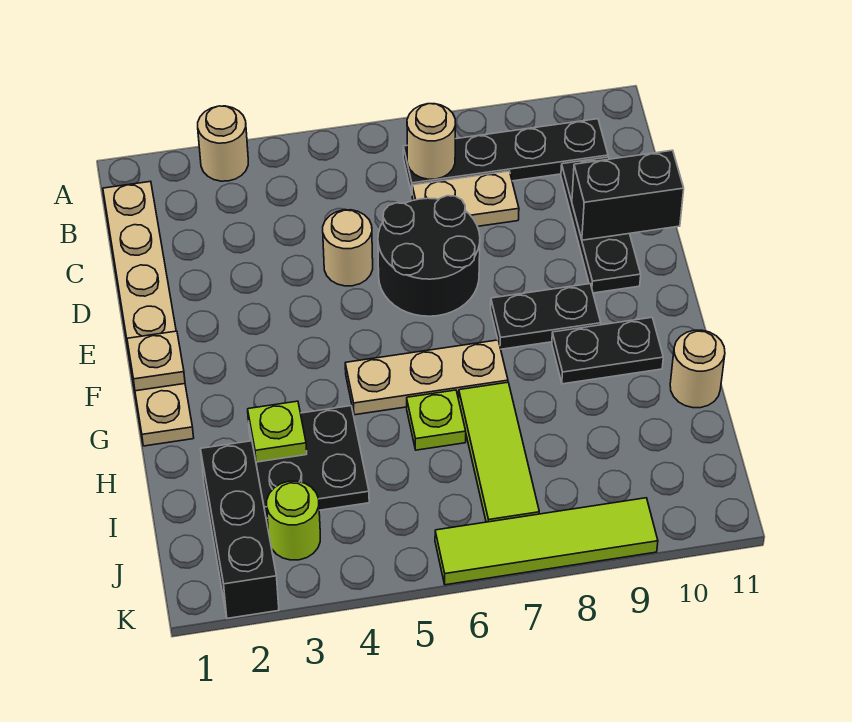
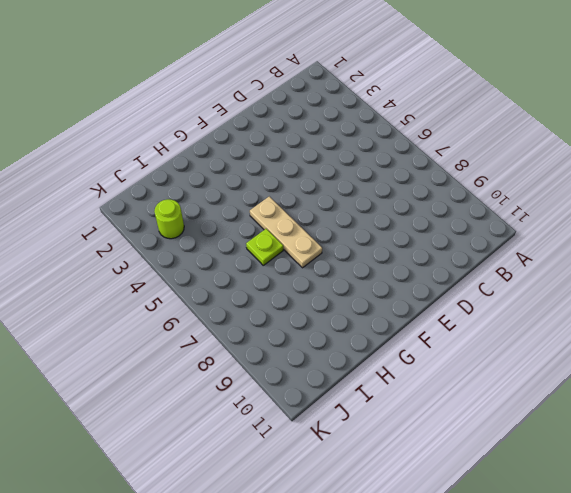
none -> tan 1x1 round brick [198,106,248,181]
none -> tan 1x6 plate [103,181,194,446]
none -> black 1x4 plate [403,119,608,193]

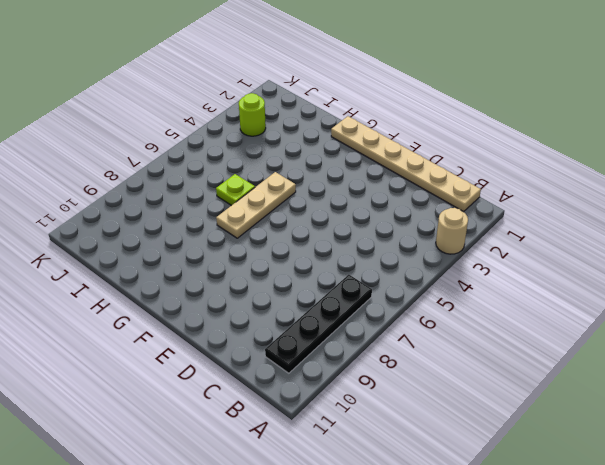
none -> tan 1x2 plate [412,171,519,226]
none -> black 1x3 plate [561,157,641,293]
none -> tan 1x1 round brick [323,210,373,286]

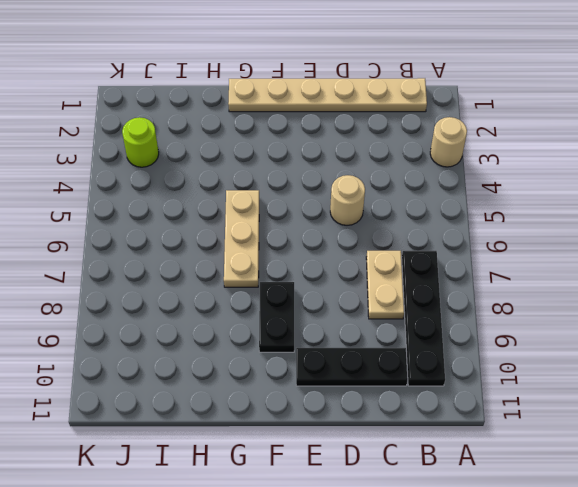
none -> black 2x2 round brick [378,196,480,316]
none -> black 1x2 plate [552,317,663,384]
none -> black 2x2 plate [249,406,369,518]

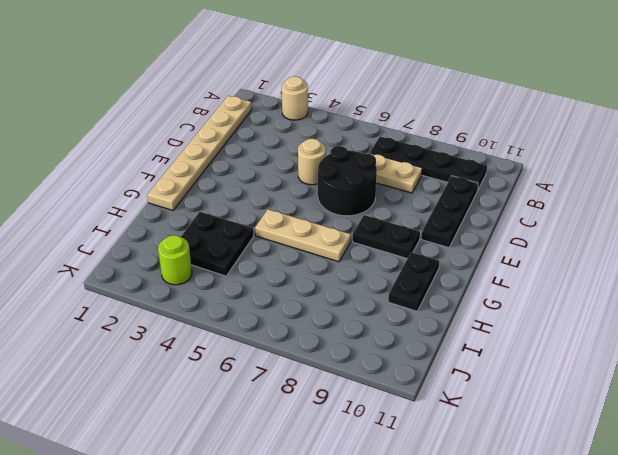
black 1x2 plate [388,252,439,311] -> black 1x2 plate turned to [552,317,663,384]
none -> lime 1x1 plate [407,390,466,450]
none -> lime 1x3 tile [459,382,539,522]
none -> tan 1x1 round brick [670,330,725,408]

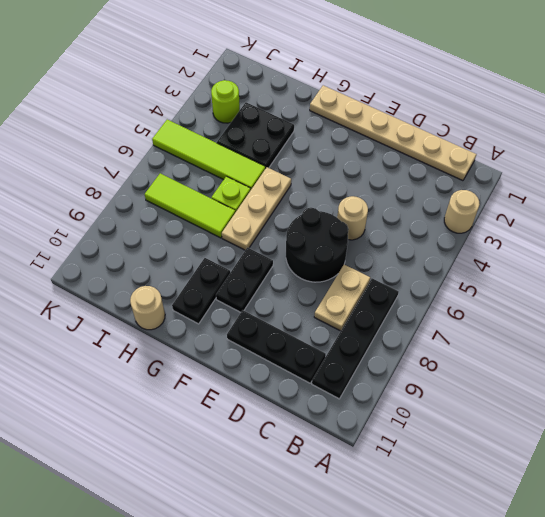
lime 1x4 tile [152,120,266,189] -> lime 1x4 tile turned to [435,498,658,585]
none -> black 1x3 brick [201,441,279,618]
none -> tan 1x1 round brick [407,104,456,179]
none -> black 1x2 brick [572,150,684,240]

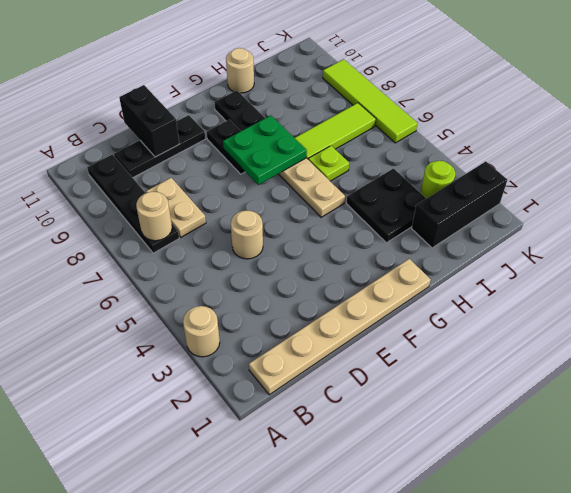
green 2x2 plate [223,115,307,185] -> none
none -> black 2x2 round brick [378,196,480,316]
none -> tan 1x1 plate [127,331,185,391]
none -> lime 1x1 plate [248,401,307,462]

